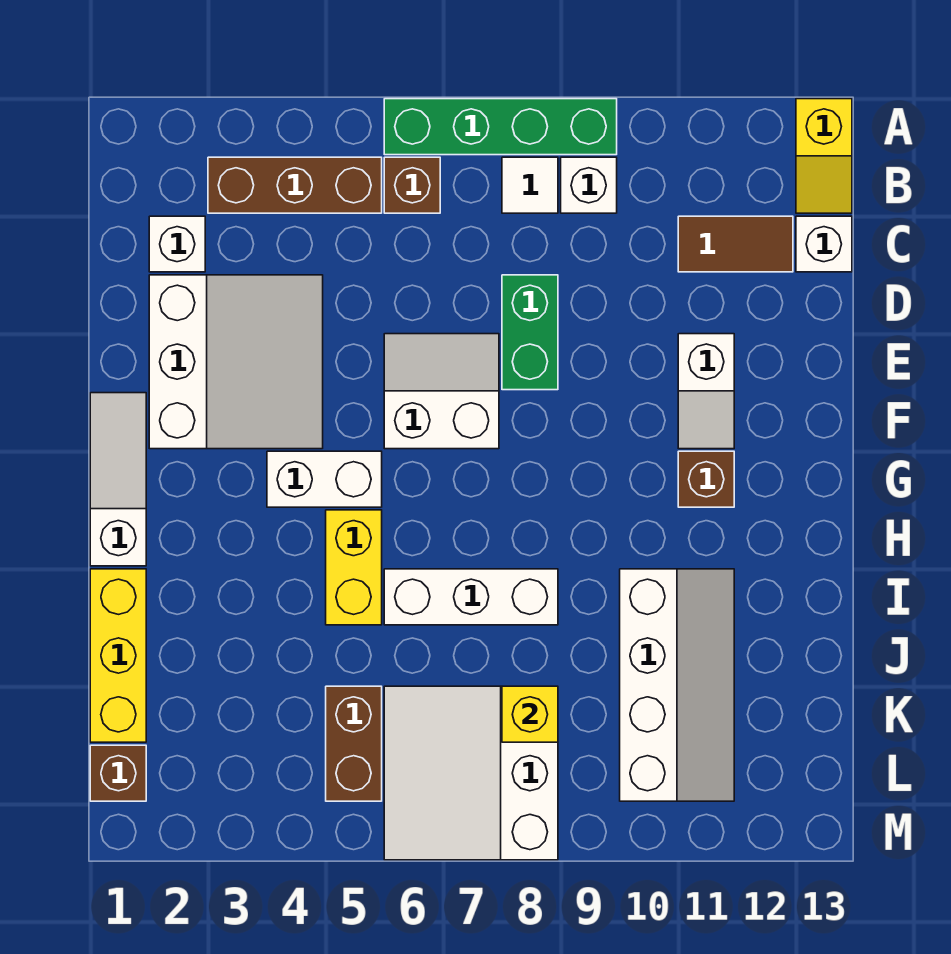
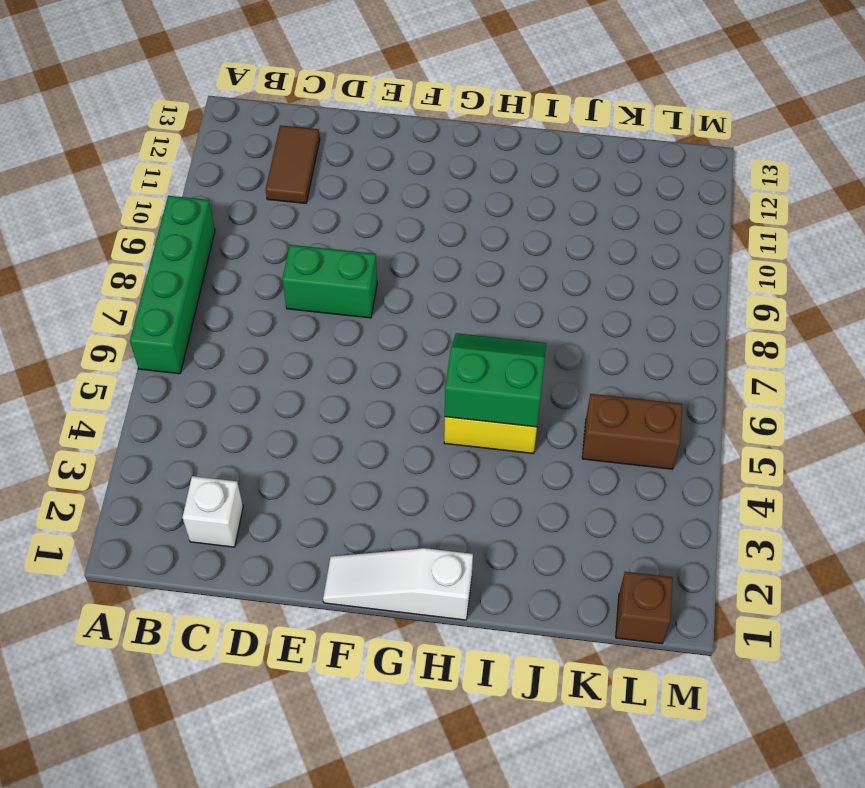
green 2x2 slope [445,333,546,427] -> none
none -> yellow 1x2 slope [796,99,852,213]
none -> brown 1x3 brick [208,157,382,213]
none -> brown 1x1 brick [384,157,440,213]

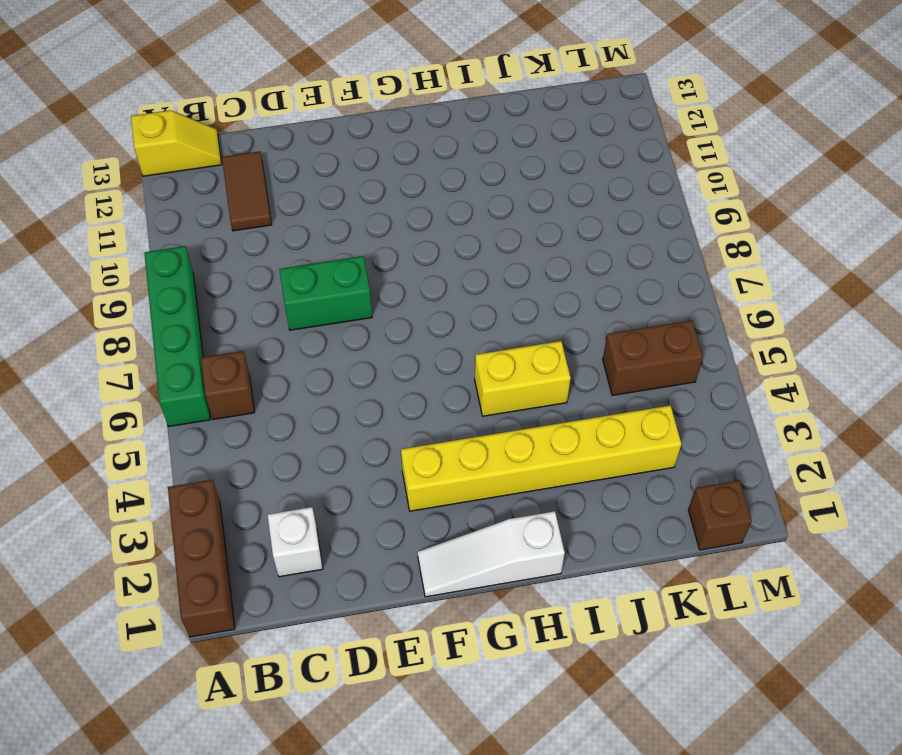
brown 1x3 brick [168,480,235,637] -> brown 1x3 brick moved to [208,157,382,213]
yellow 1x6 brick [401,405,681,511] -> white 3x3 slope [149,275,323,449]
none -> white 1x1 tile [502,157,558,213]
none -> white 1x1 brick [561,157,617,213]
none -> white 1x1 brick [796,216,852,272]

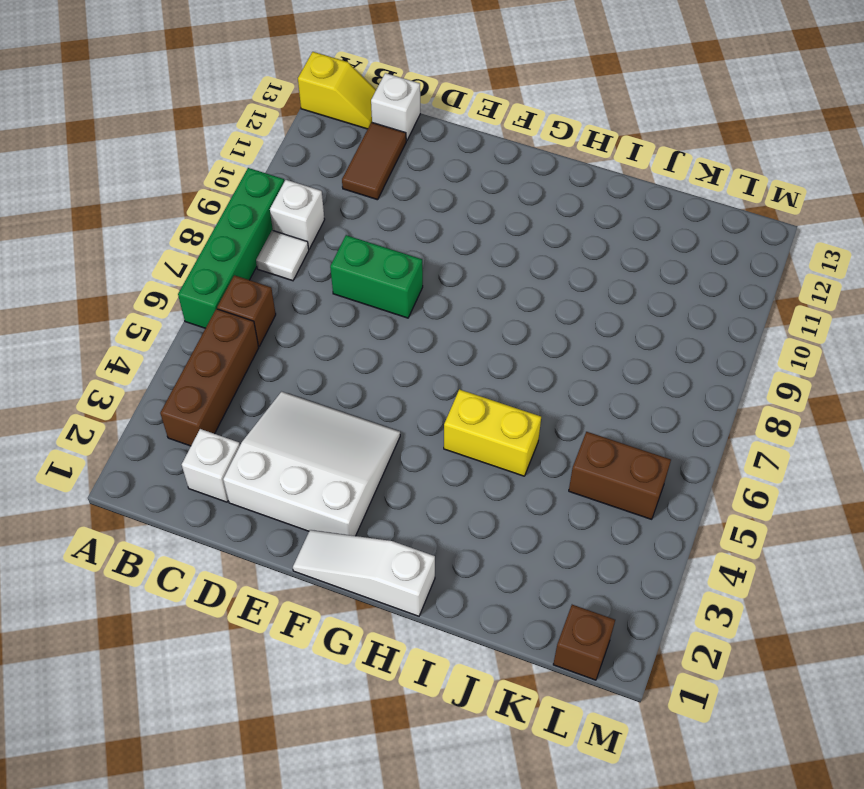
none -> white 2x2 slope [384,334,499,449]
none -> white 1x2 slope [678,334,734,449]
none -> white 1x2 brick [267,451,382,507]

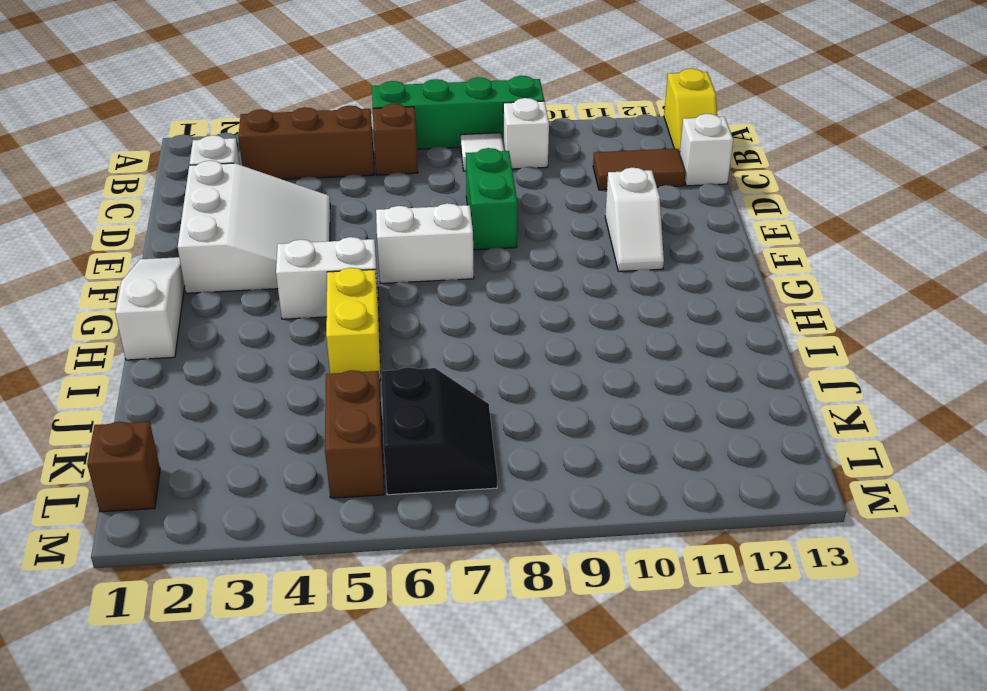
black 2x2 slope [381,367,498,495] -> white 3x3 slope [384,686,558,860]
none -> brown 1x1 brick [678,451,734,507]
none -> yellow 1x3 brick [90,569,146,742]
none -> white 1x3 brick [384,569,558,625]

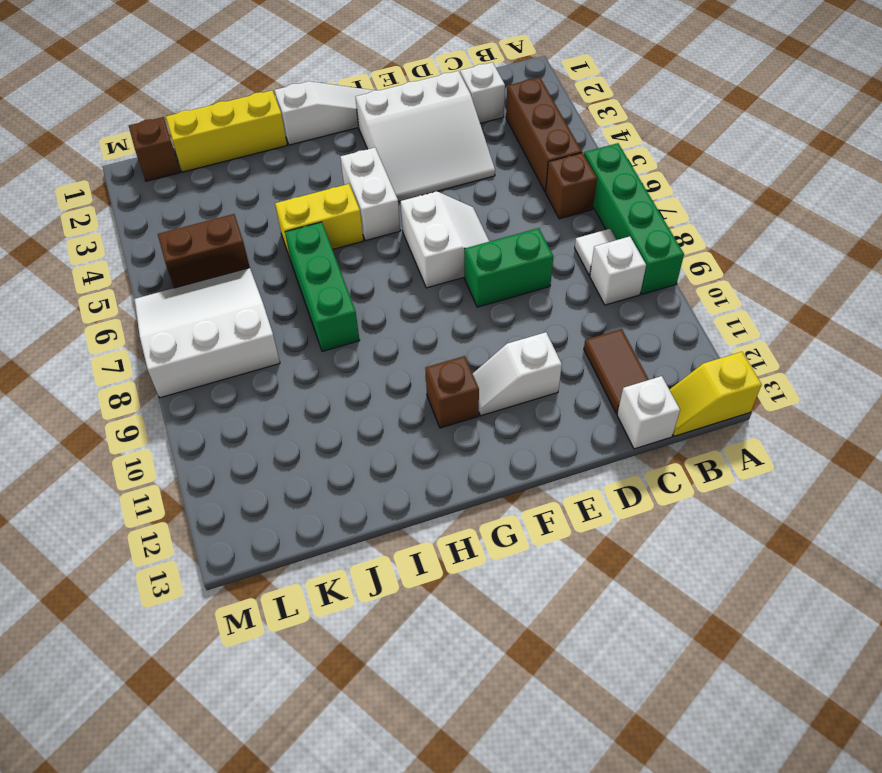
green 1x3 brick [285,222,360,351] -> white 1x3 brick [384,569,558,625]
none -> white 2x4 slope [620,569,734,801]
none -> yellow 1x1 brick [502,686,558,742]

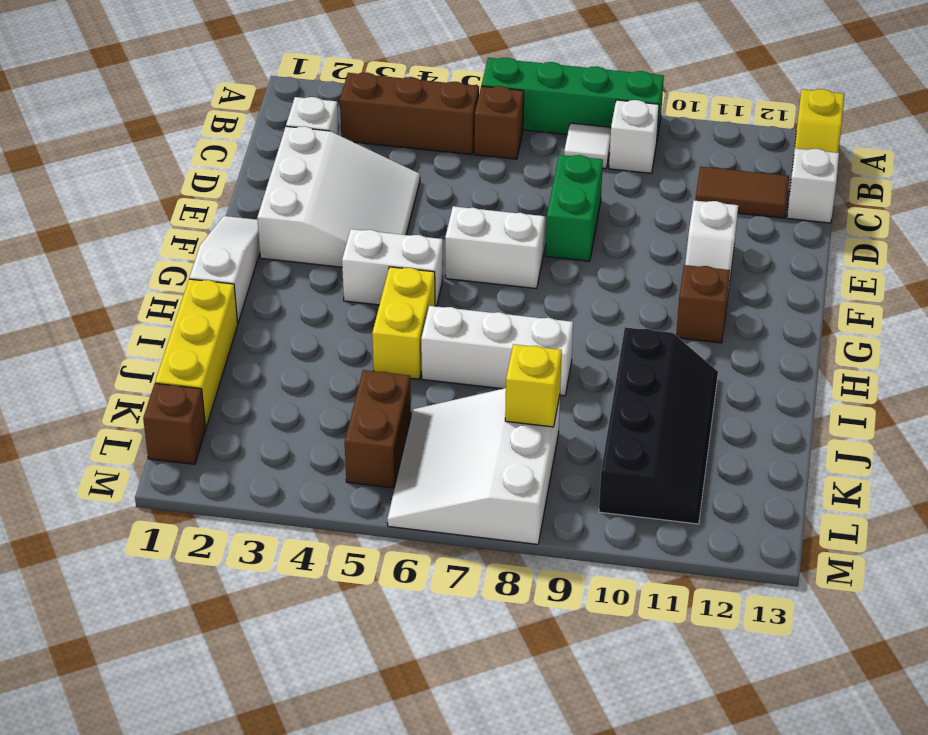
black 2x4 slope [599,327,718,524] -> white 2x4 slope [620,569,734,801]

